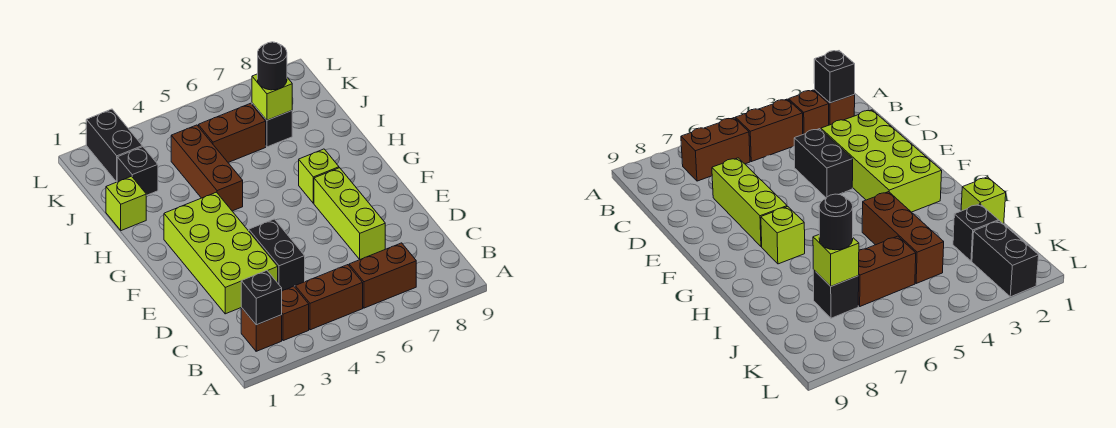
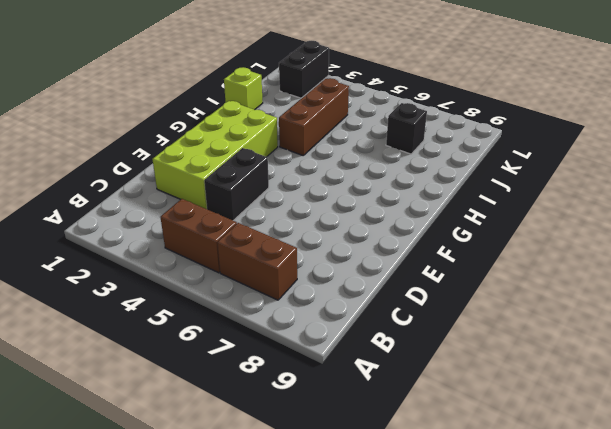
none -> brown 1x1 brick [241,307,282,351]
none -> brown 1x1 brick [282,286,309,341]
none -> lime 1x3 brick [314,168,385,259]

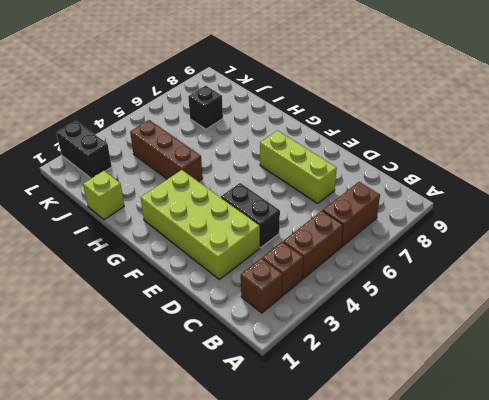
none -> lime 1x1 brick [299,149,339,203]
none -> black 1x1 brick [117,147,158,195]
none -> brown 1x2 brick [198,103,266,162]

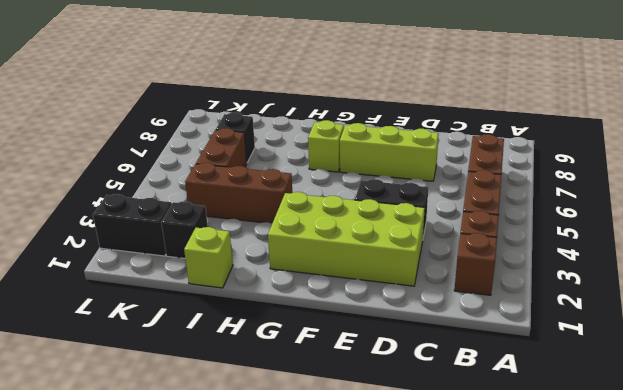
none -> black 1x1 brick [241,271,282,325]
none -> lime 1x1 brick [252,74,292,120]
none -> black 1x1 round brick [258,42,287,90]

